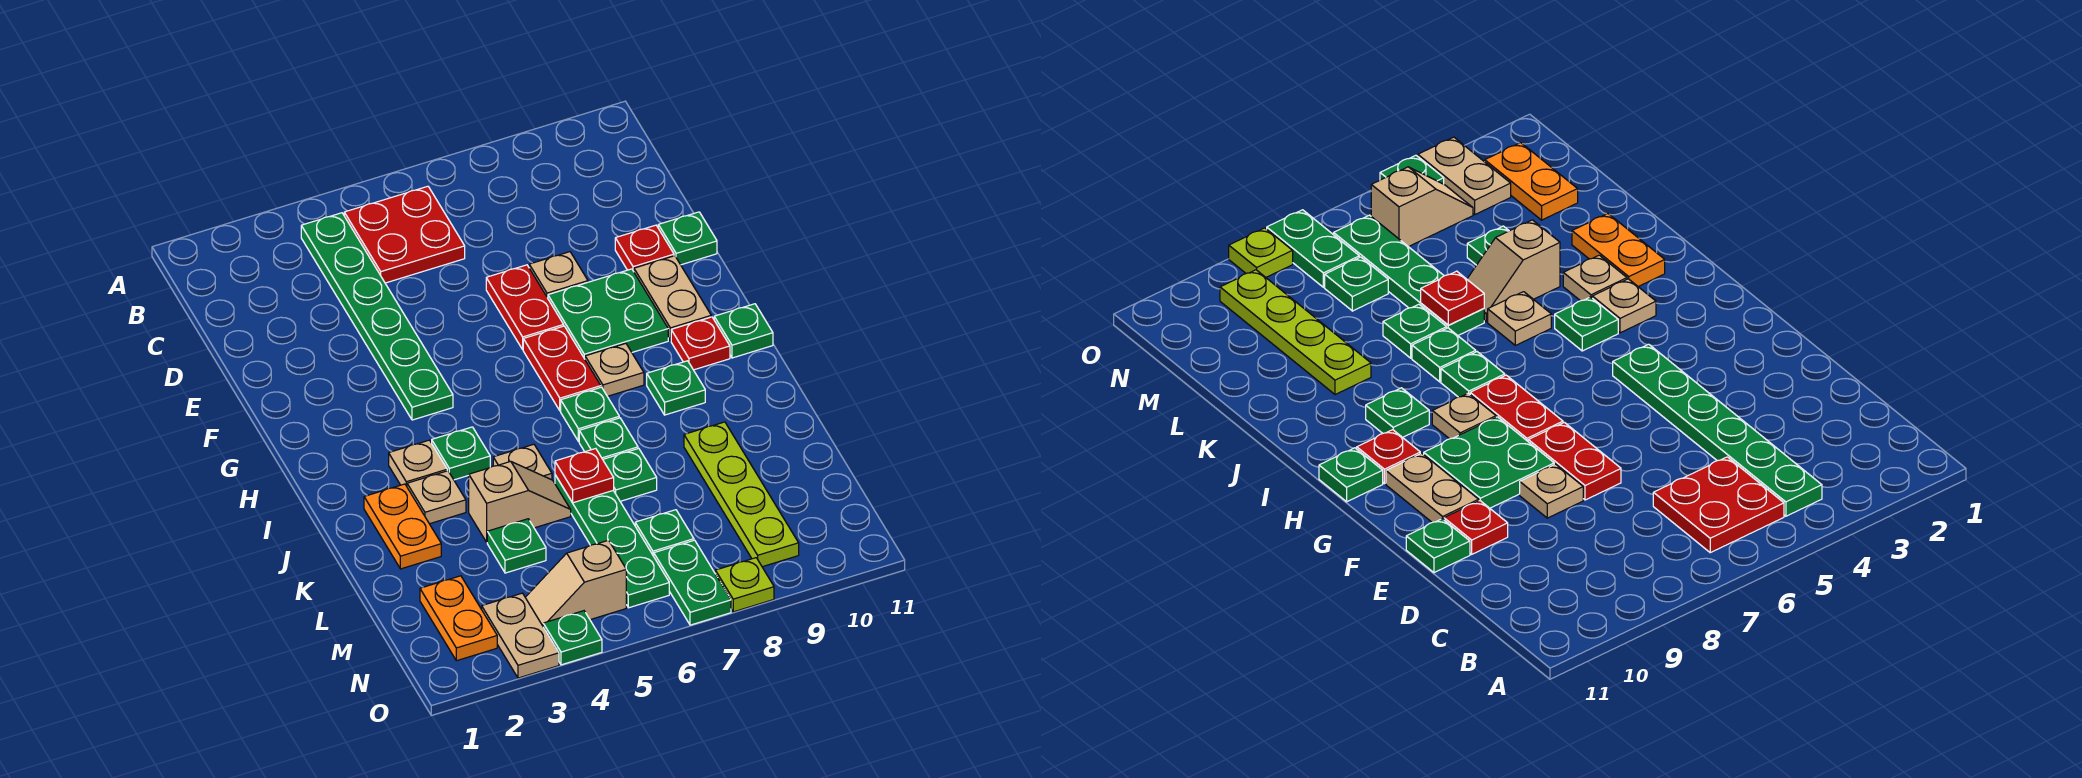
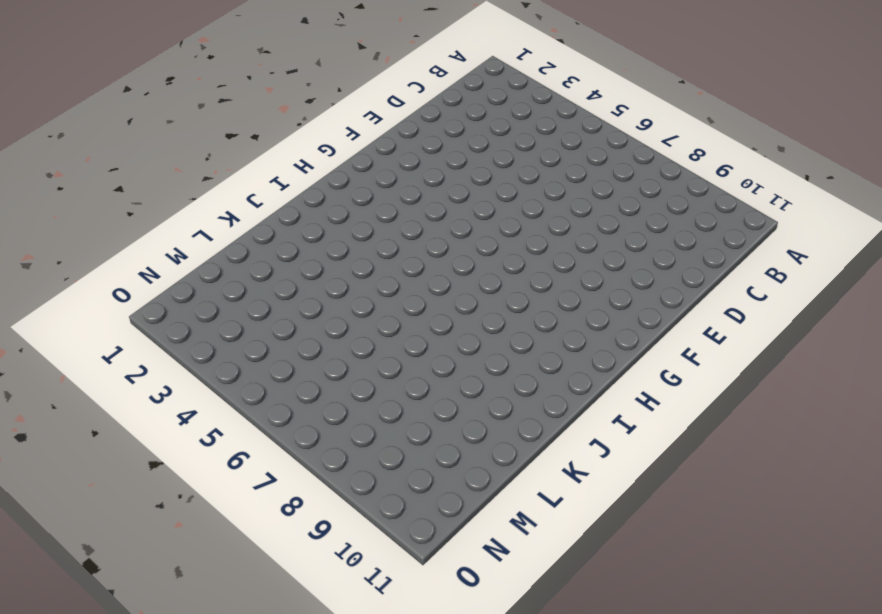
none -> green 1x6 plate [301,213,453,420]
none -> red 2x2 plate [344,186,465,283]
none -> red 1x2 plate [486,265,564,349]
none -> tan 1x1 plate [529,252,588,298]

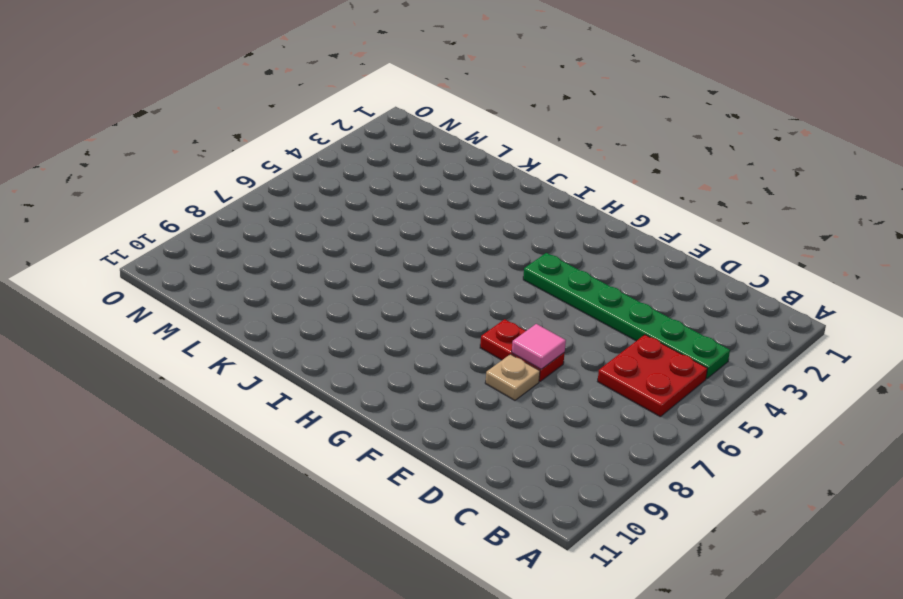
pink 1x1 tile [512,324,566,369] -> none
none -> red 1x1 plate [615,225,674,271]
none -> green 1x1 plate [658,212,717,265]
none -> green 2x2 plate [548,269,668,359]
none -> tan 1x2 plate [634,256,711,341]

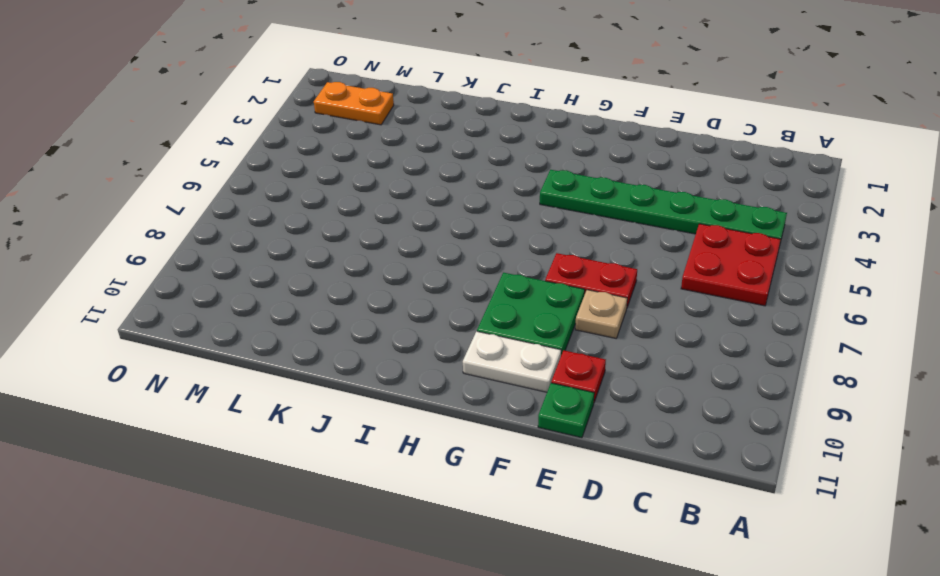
white 1x2 plate [463,331,561,392] -> tan 1x2 plate [634,256,711,341]
none -> red 1x2 plate [523,326,601,411]
none -> tan 1x1 plate [585,344,644,396]
none -> red 1x1 plate [671,317,730,370]
none -> green 1x1 plate [714,304,773,358]

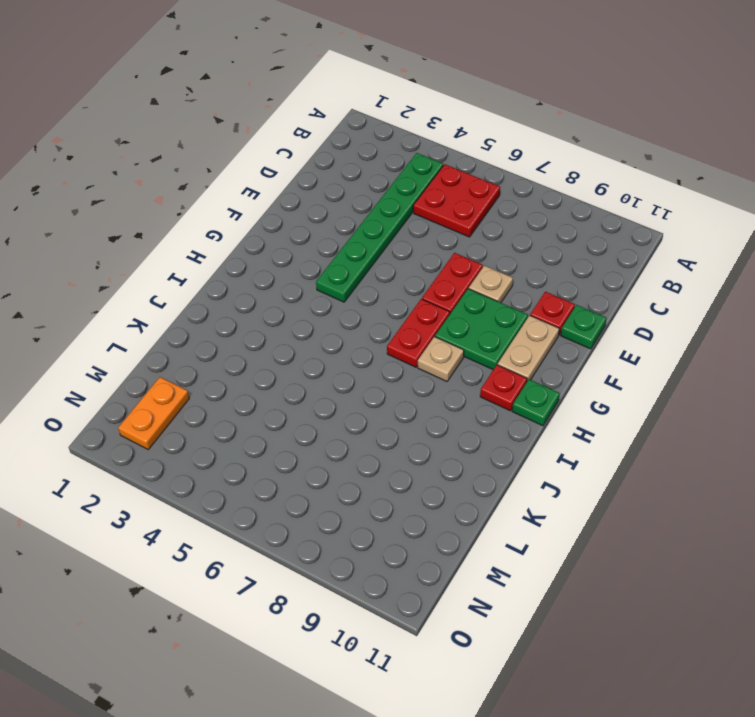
none -> tan 1x1 plate [389,440,447,486]
none -> green 1x1 plate [432,427,490,480]
none -> green 1x1 plate [561,387,619,442]
none -> green 1x1 plate [647,361,705,415]

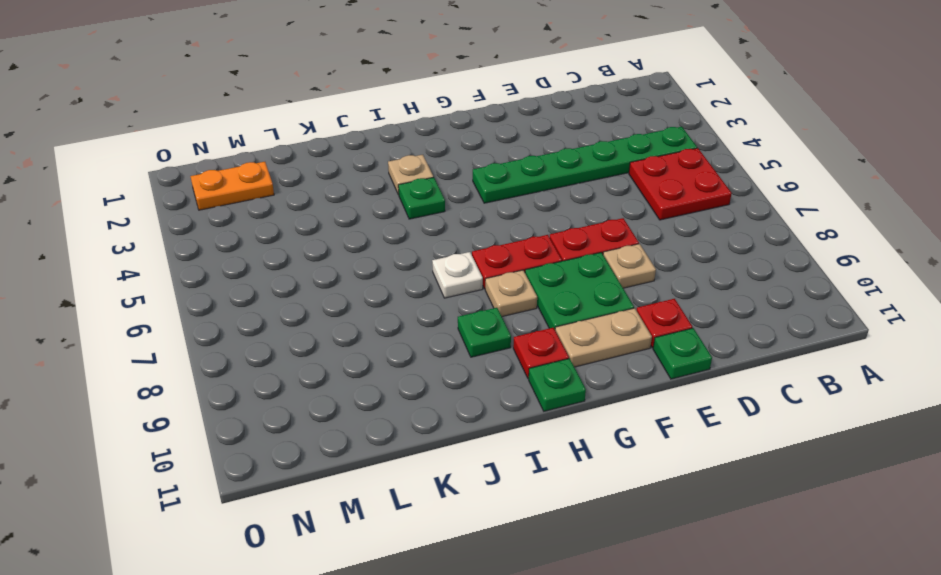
white 1x1 plate [432,252,483,298] -> green 1x1 plate [561,387,619,442]
none -> orange 1x2 plate [364,484,441,569]
none -> tan 1x1 plate [407,471,466,524]
none -> tan 1x1 plate [493,444,552,480]
none -> green 1x1 plate [579,418,638,459]

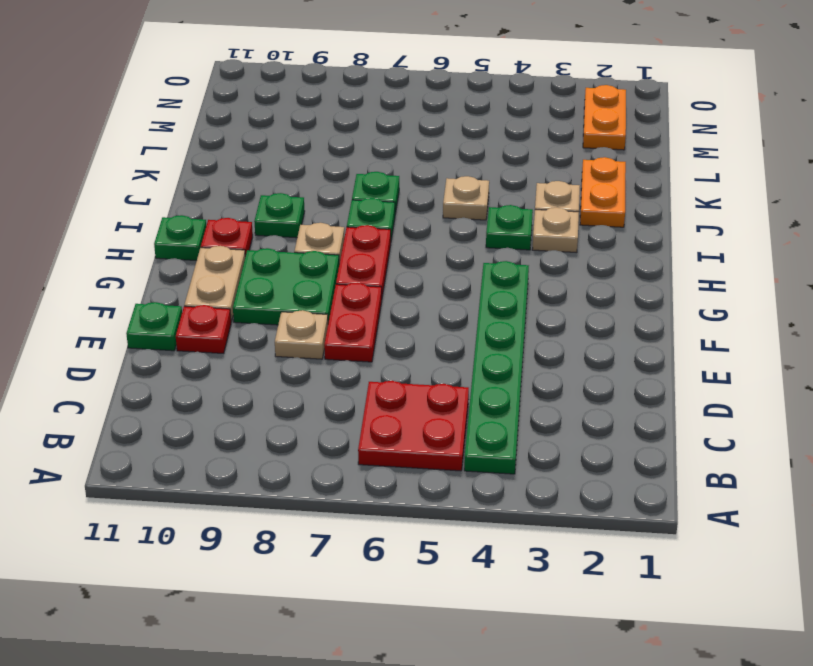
none -> tan 1x2 slope [469,461,571,542]
none -> green 1x4 plate [555,475,669,608]
none -> green 1x1 plate [603,448,657,501]
none -> lime 1x4 plate [684,422,799,567]

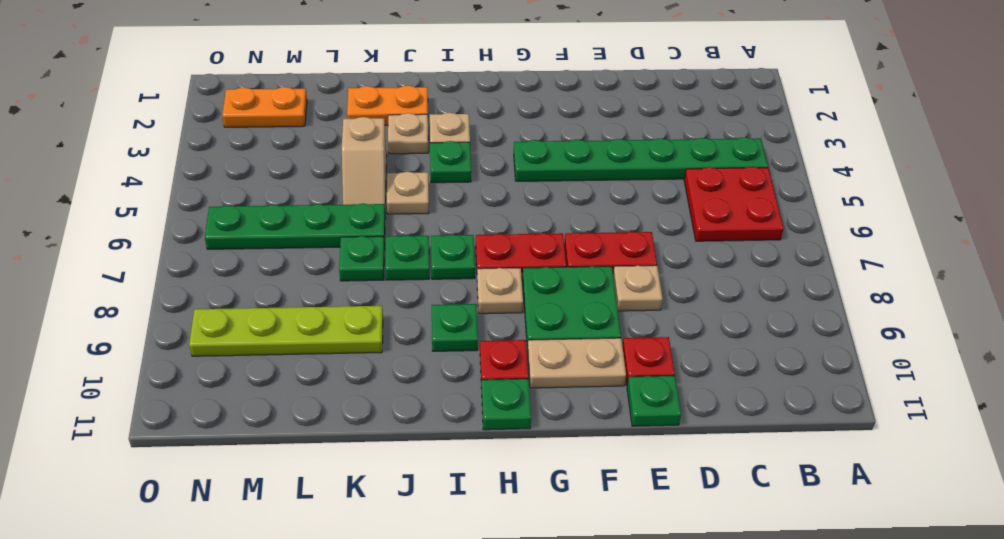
none -> green 1x1 plate [487,519,546,573]
none -> green 1x1 plate [635,510,694,556]
none -> tan 1x2 plate [482,593,559,678]
none -> tan 1x2 slope [525,540,626,626]

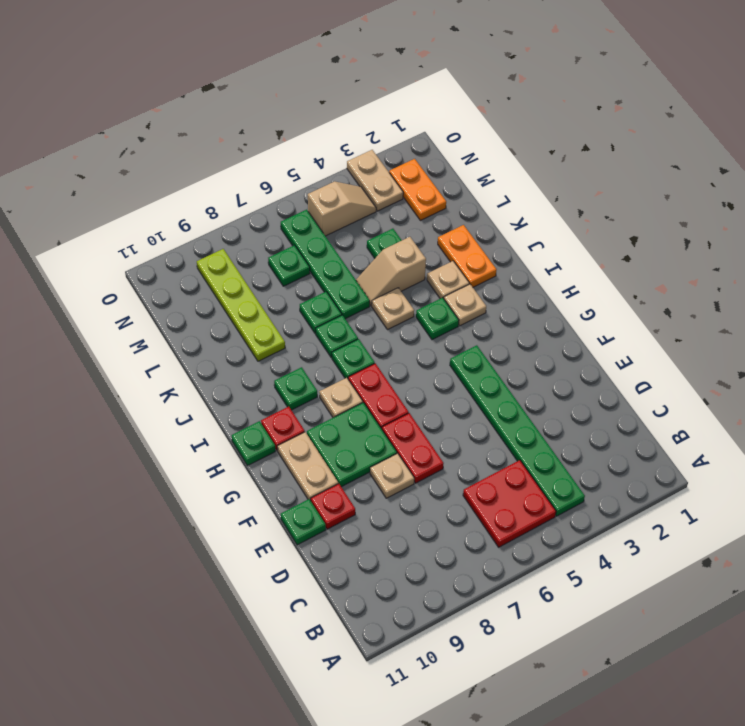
none -> green 1x2 plate [654,540,731,625]
none -> green 1x1 plate [543,611,602,665]
none -> lime 1x1 plate [715,558,774,612]
none -> red 1x1 plate [555,449,614,503]

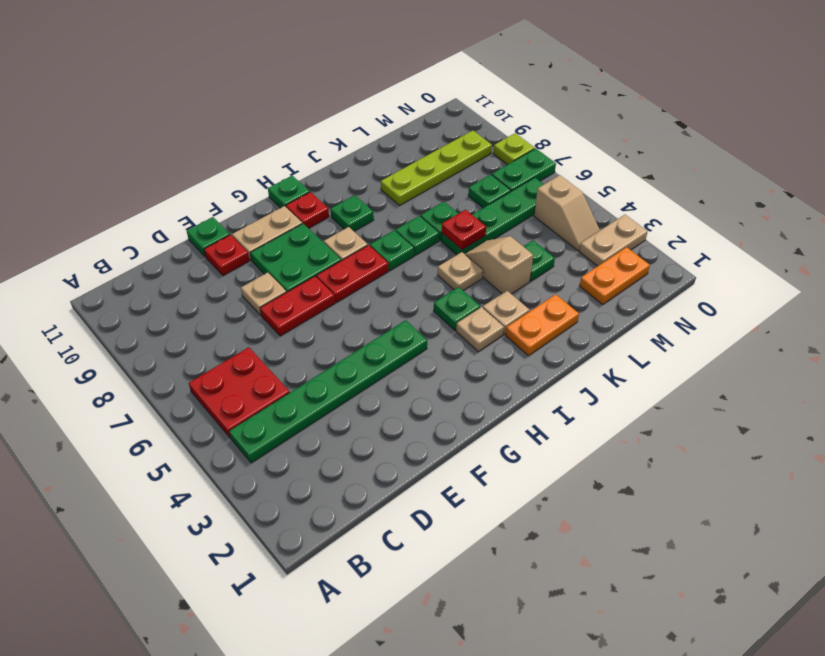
none -> green 1x1 plate [543,611,602,665]

